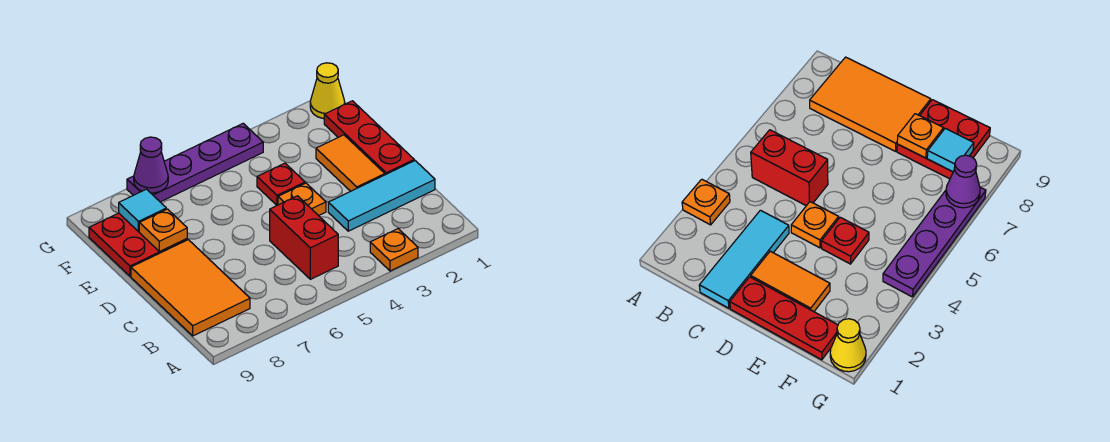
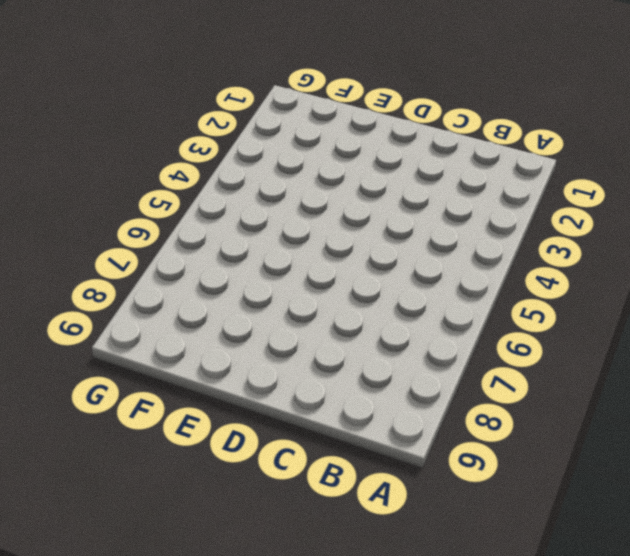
none -> orange 1x1 plate [370,229,418,271]
none -> red 1x2 brick [270,196,338,279]
none -> orange 2x3 tile [131,240,250,336]

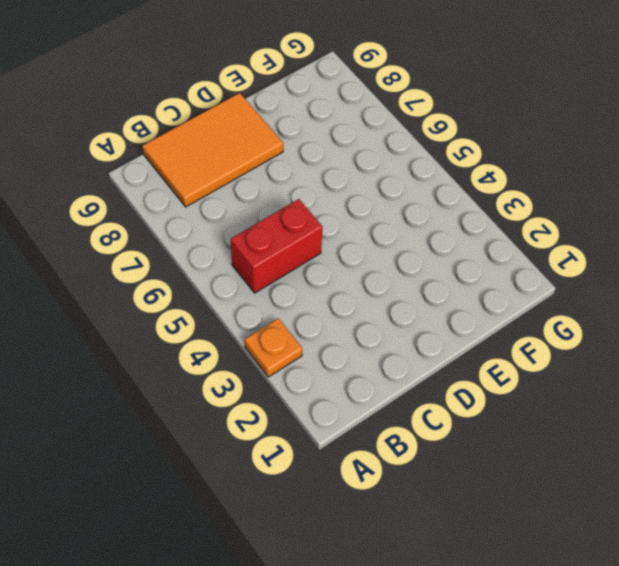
none -> cyan 1x3 tile [328,161,435,231]
none -> red 1x3 plate [324,101,414,175]
none -> orange 1x2 tile [316,135,385,191]

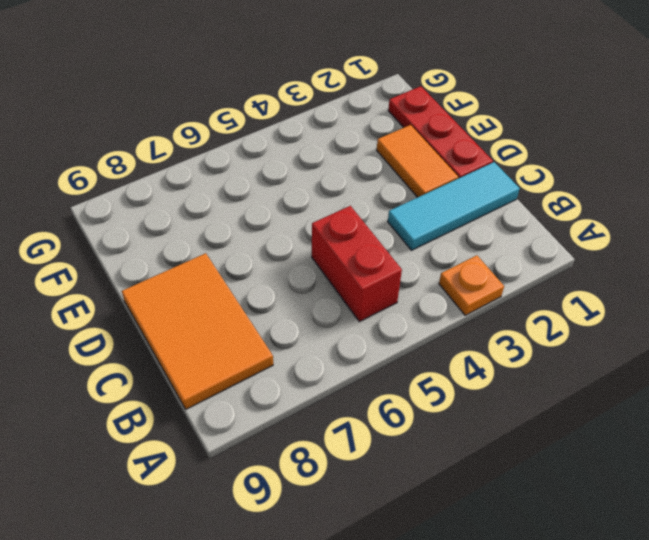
none -> orange 1x1 plate [278,183,326,216]
none -> red 1x1 plate [257,163,305,205]
none -> red 2x2 plate [89,213,187,276]

